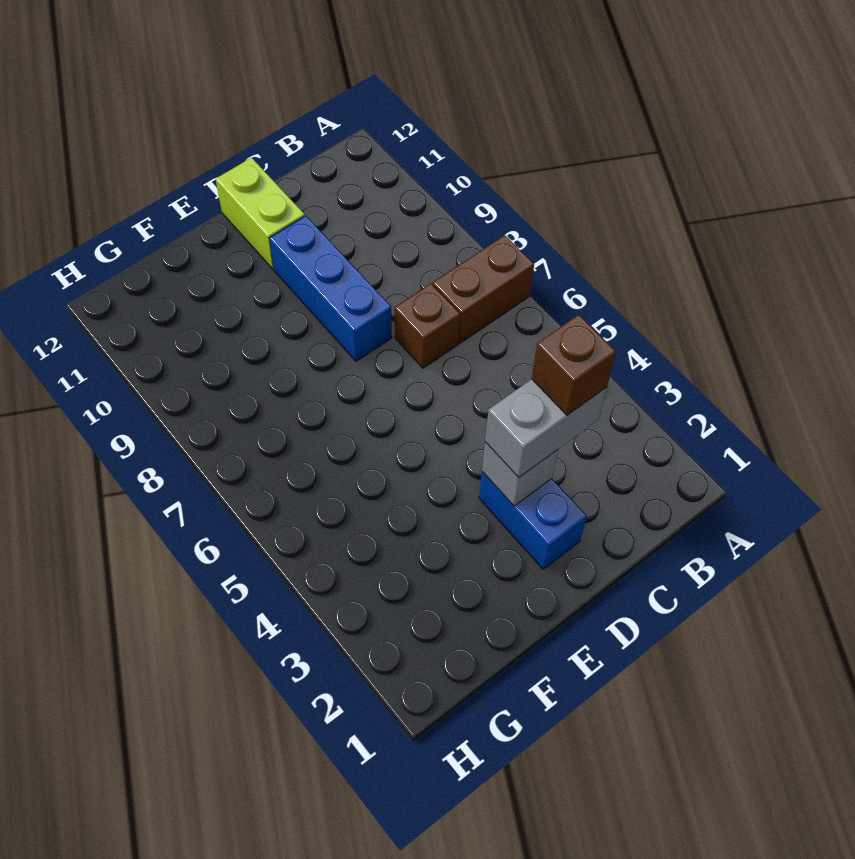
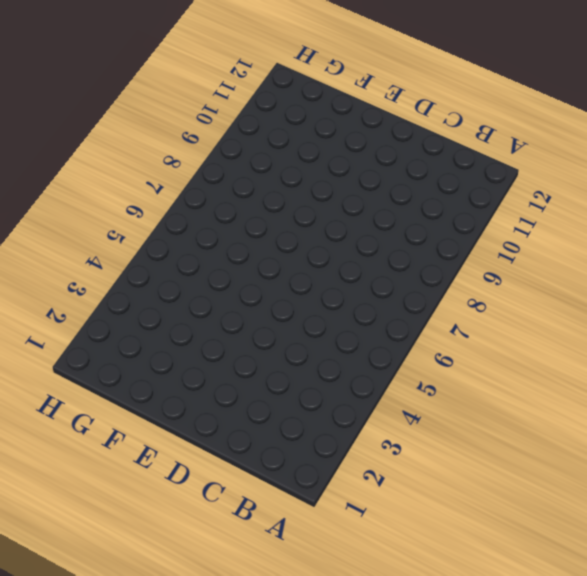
none -> brown 1x2 brick [433,235,534,343]
none -> brown 1x1 brick [395,284,460,368]

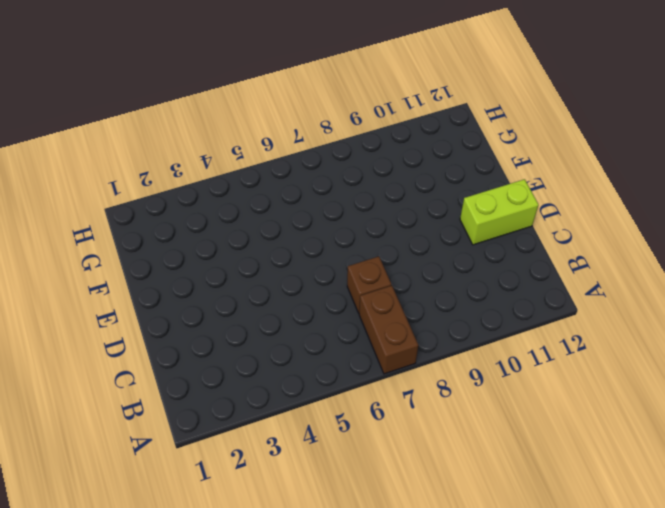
none -> blue 1x2 brick [479,472,587,569]
none -> blue 1x3 brick [269,216,392,361]

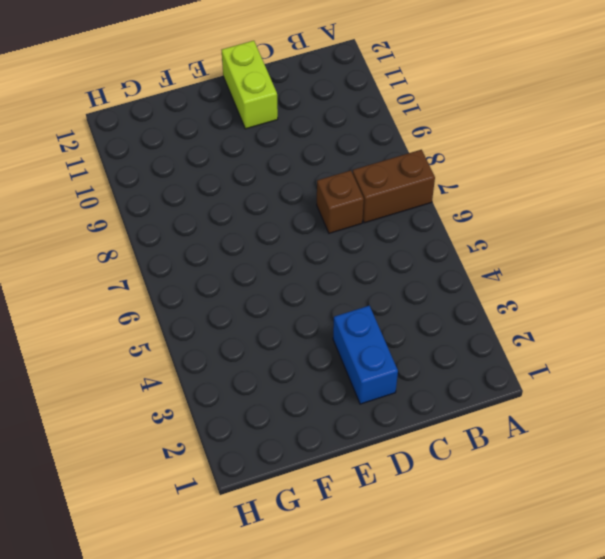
none -> blue 1x3 brick [269,216,392,361]
none -> grey 1x1 brick [482,442,558,506]

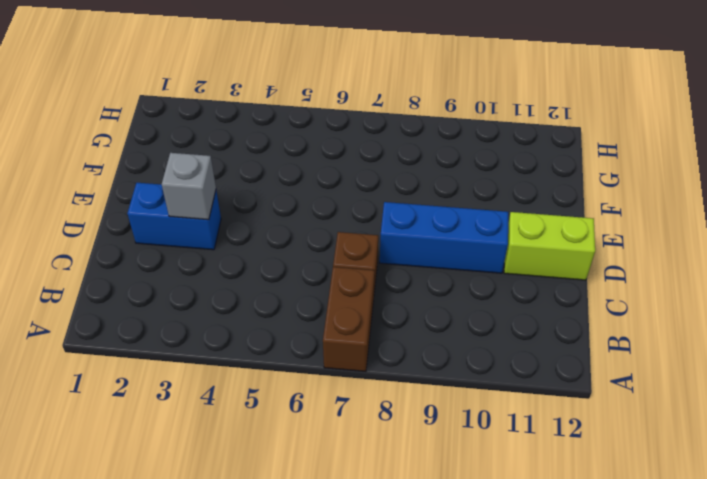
none -> grey 1x2 brick [485,379,607,477]
none -> brown 1x1 brick [532,315,616,415]

